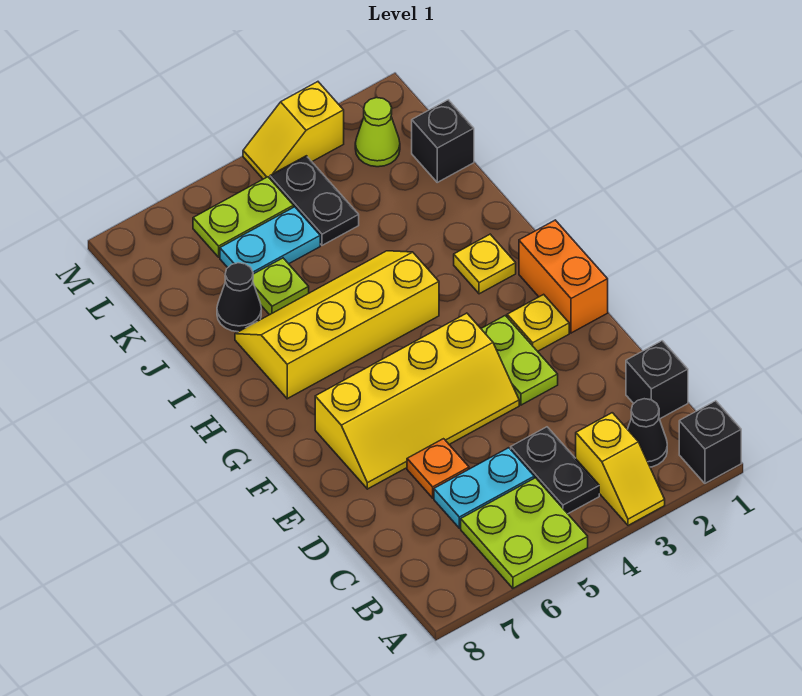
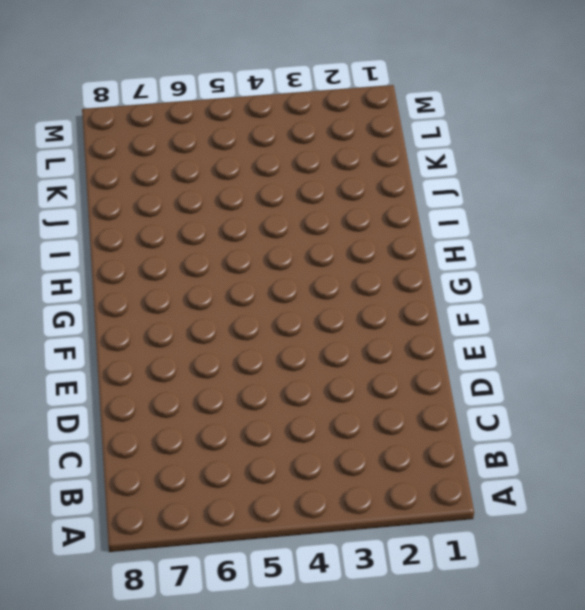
none -> black 1x1 brick [679,401,741,483]
none -> yellow 1x2 slope [576,413,665,525]
none -> lime 2x2 plate [461,478,588,588]

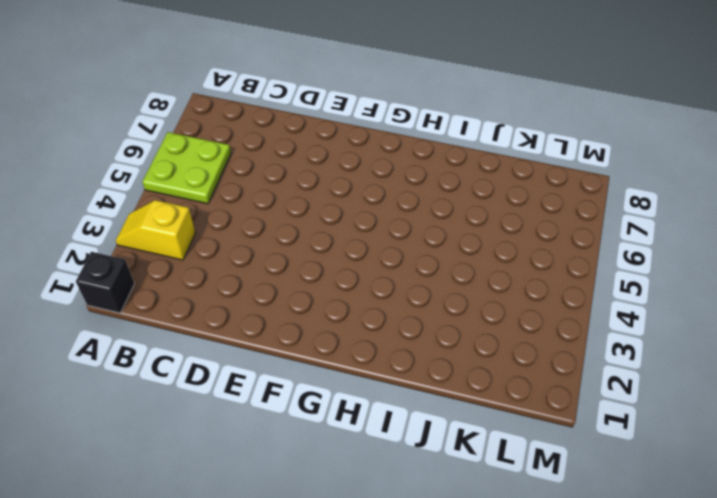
none -> black 1x1 cone [628,399,667,467]
none -> black 1x2 plate [511,427,599,514]
none -> black 1x1 brick [626,341,688,419]

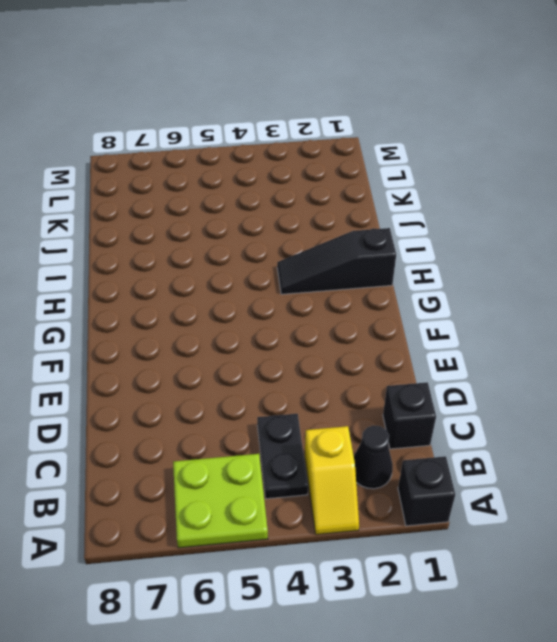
black 1x3 slope [277,228,396,294] -> yellow 1x1 plate [454,234,516,294]
none -> cyan 1x2 plate [434,448,534,528]
none -> orange 1x1 plate [407,439,469,498]
none -> lime 1x2 plate [481,315,558,405]

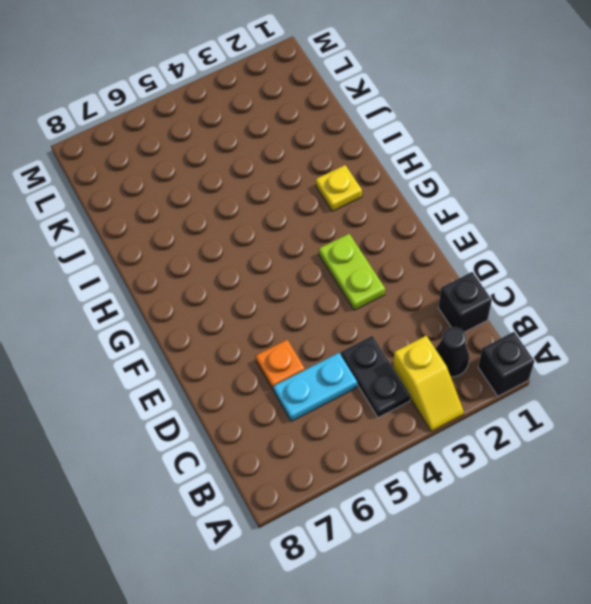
none -> lime 2x2 plate [461,478,588,588]
none -> yellow 2x4 slope [315,313,519,489]
none -> orange 1x2 brick [519,220,608,333]

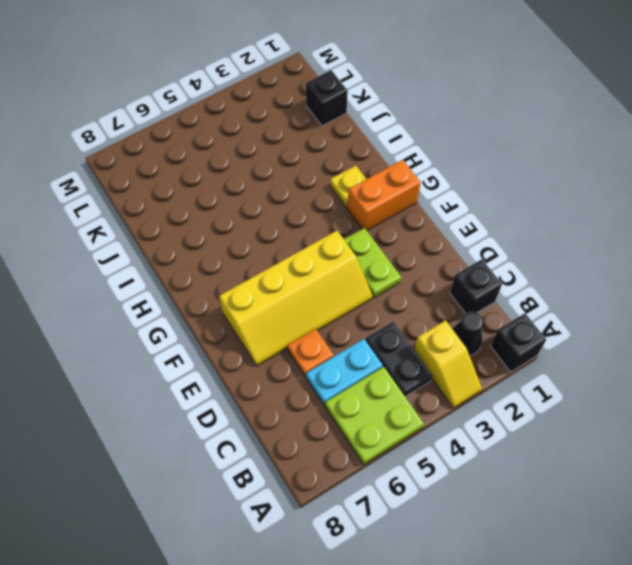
orange 1x2 brick [347,160,421,230] -> orange 1x2 brick turned to [519,220,608,333]
none -> yellow 1x1 plate [507,294,569,351]
none -> yellow 2x4 slope [235,251,439,399]
none -> lime 1x1 plate [253,258,309,315]

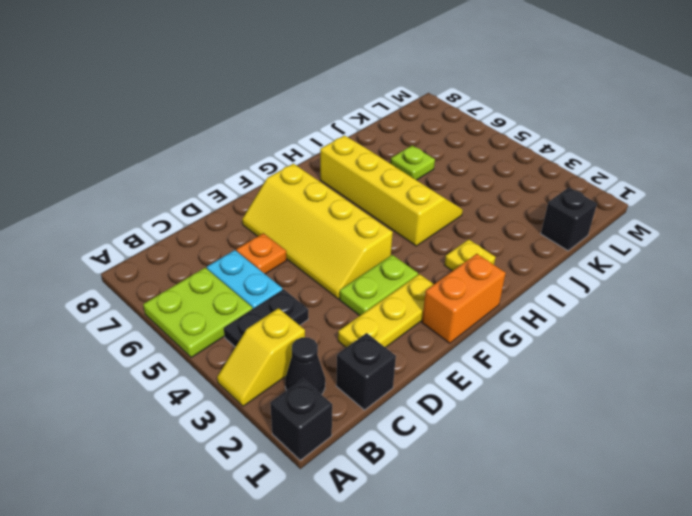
yellow 1x3 plate [338,274,434,348] -> yellow 1x1 plate [507,294,569,351]
none -> black 1x1 cone [217,263,261,332]
none -> black 1x2 plate [270,156,359,245]
none -> cyan 1x2 plate [220,207,320,274]

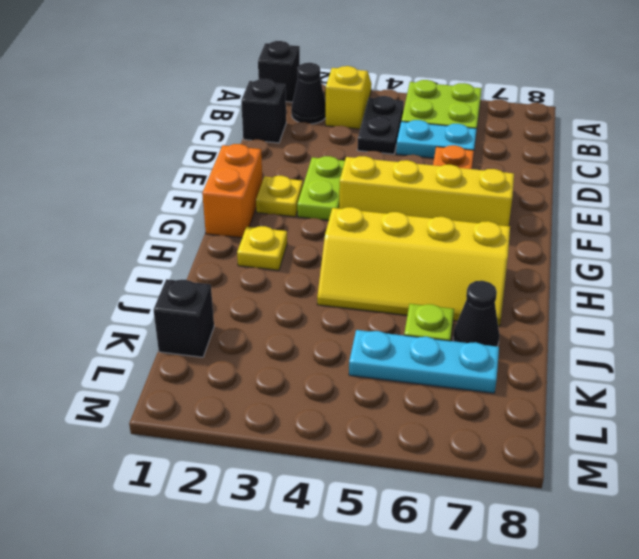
cyan 1x3 plate [349,330,499,393] -> cyan 1x2 plate [220,207,320,274]
none -> black 1x2 plate [270,156,359,245]
none -> lime 1x1 cone [355,98,400,167]
none -> lime 1x2 plate [193,177,294,257]

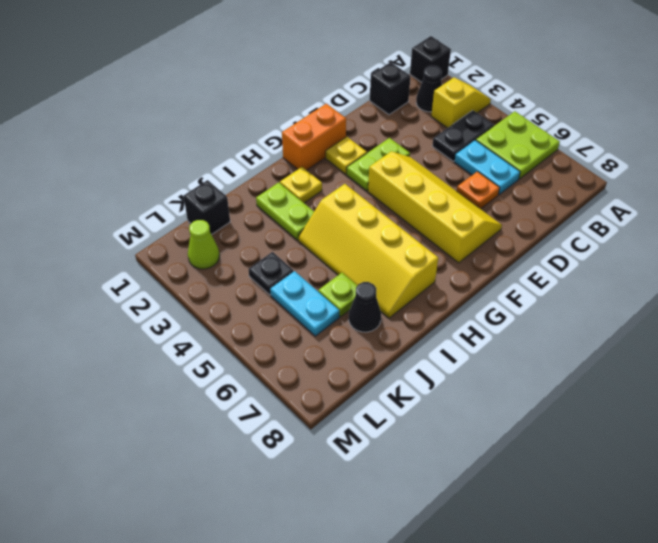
lime 1x2 plate [256,182,314,240] -> lime 1x2 plate moved to [193,177,294,257]
black 1x1 plate [249,252,294,295] -> black 1x2 plate [270,156,359,245]
none -> yellow 1x2 slope [243,82,344,179]

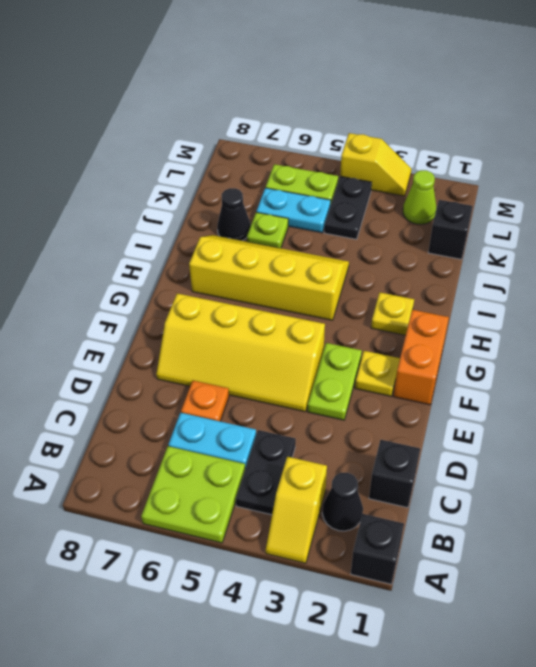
yellow 1x2 slope [340,133,411,196] -> yellow 1x2 slope turned to [243,82,344,179]

